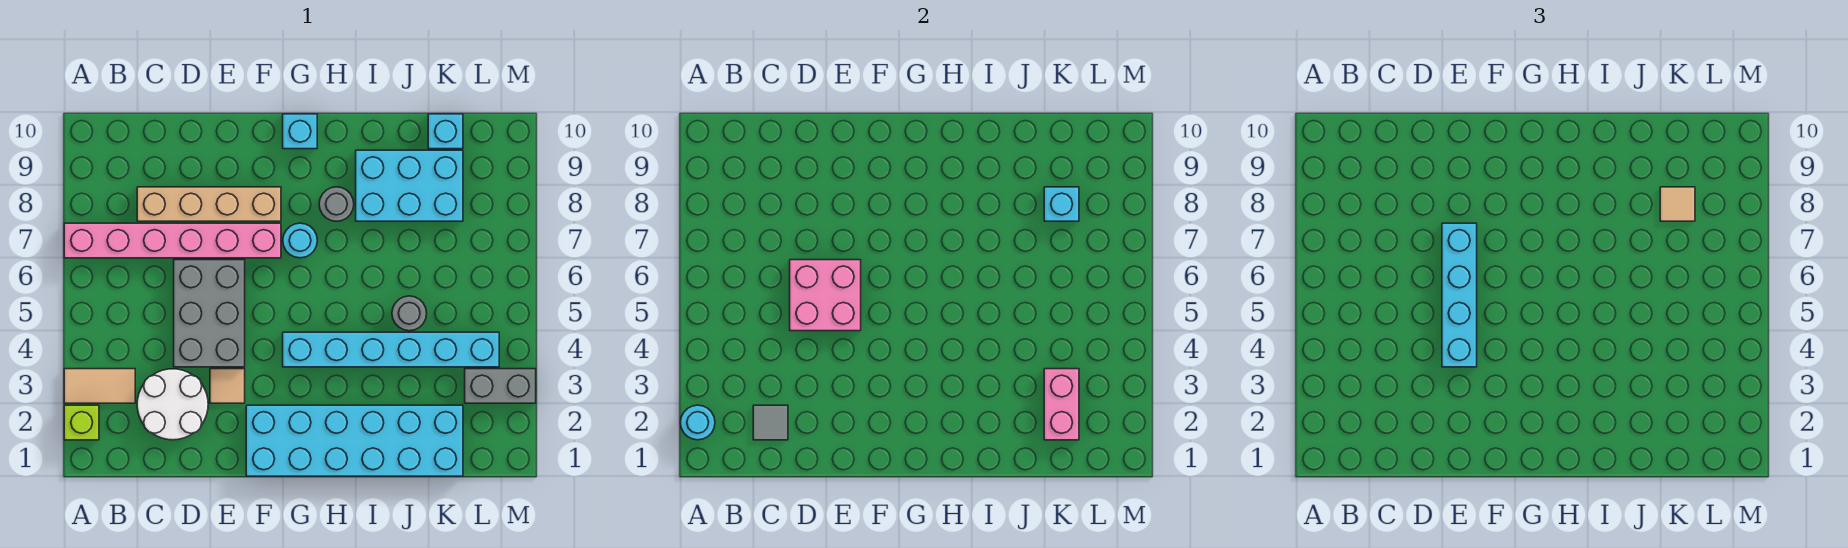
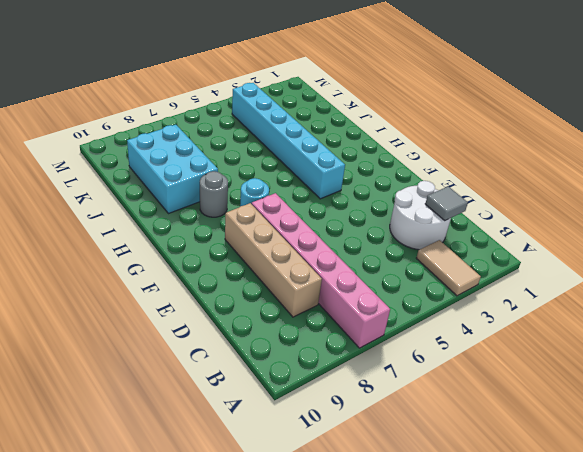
none -> lime 1x1 brick [64,405,99,440]
none -> grey 2x3 brick [174,260,245,367]
none -> tan 1x1 tile [210,369,245,403]

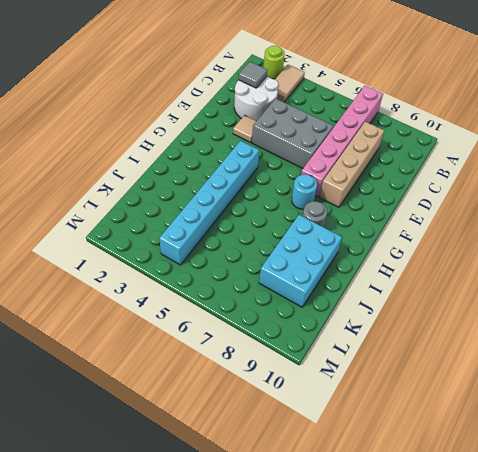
lime 1x1 round brick [264,46,285,79] -> lime 1x1 brick [64,405,99,440]
none -> cyan 2x6 brick [246,405,463,476]
none -> cyan 1x1 brick [283,114,317,149]
none -> grey 1x1 round brick [392,296,427,331]

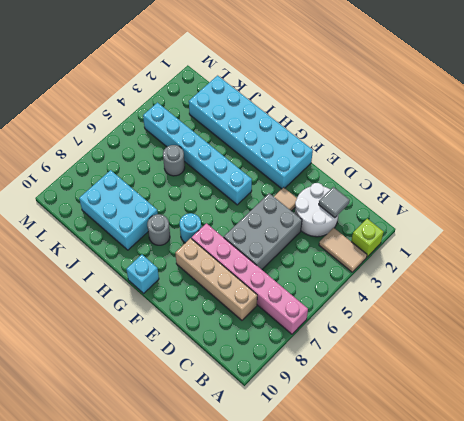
none -> cyan 1x1 brick [428,114,463,149]
none -> grey 1x2 brick [465,369,536,403]
none -> cyan 1x1 round brick [680,405,715,440]

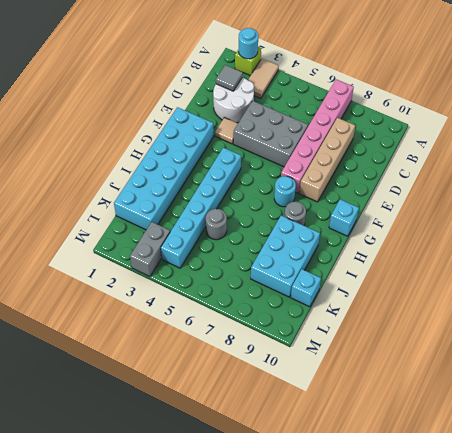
none -> pink 2x2 brick [790,260,861,331]
none -> pink 1x2 brick [1044,369,1079,440]
none -> cyan 1x1 brick [1044,187,1079,221]

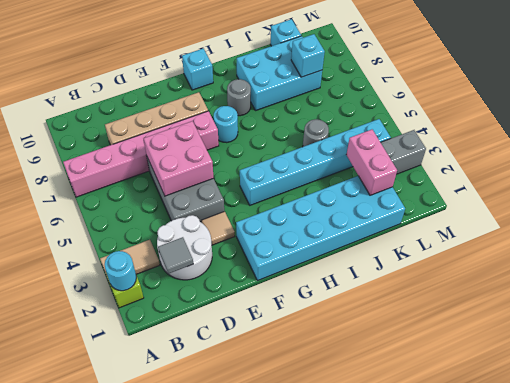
none -> cyan 1x4 brick [1442,223,1477,367]
none -> tan 1x1 tile [1660,187,1695,221]

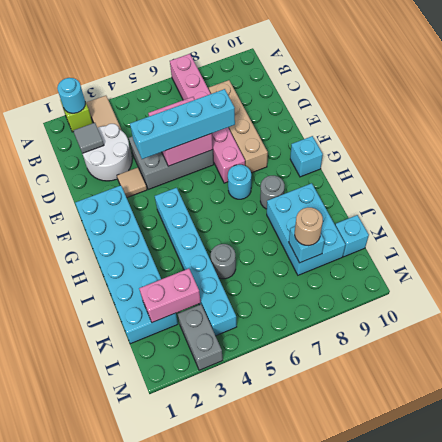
tan 1x1 round brick [295,208,323,246] -> tan 1x1 tile [1660,187,1695,221]

